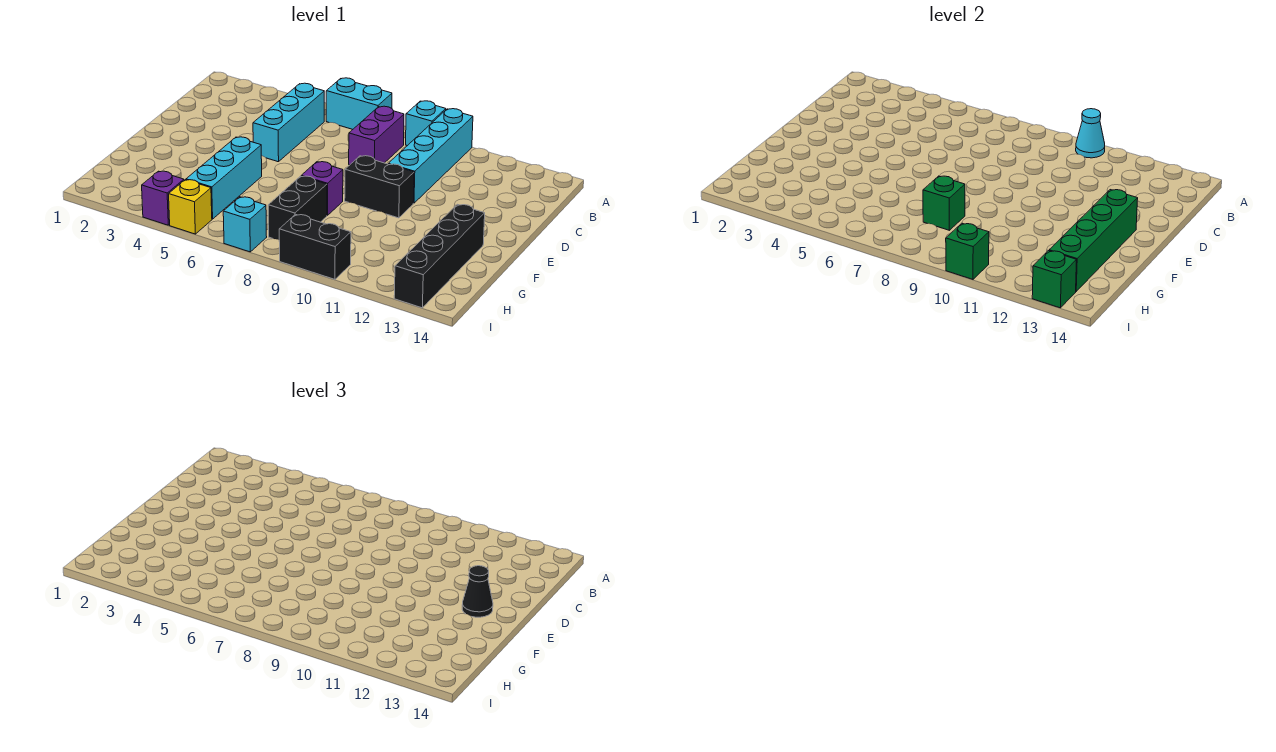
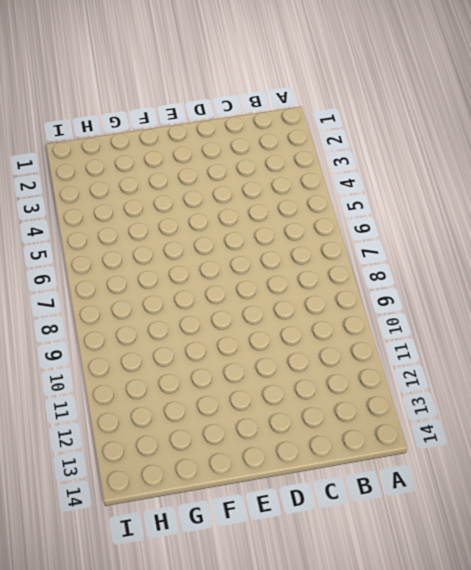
none -> cyan 1x2 brick [326,78,392,130]
none -> cyan 1x1 brick [406,101,446,146]
none -> cyan 1x4 brick [388,109,473,203]

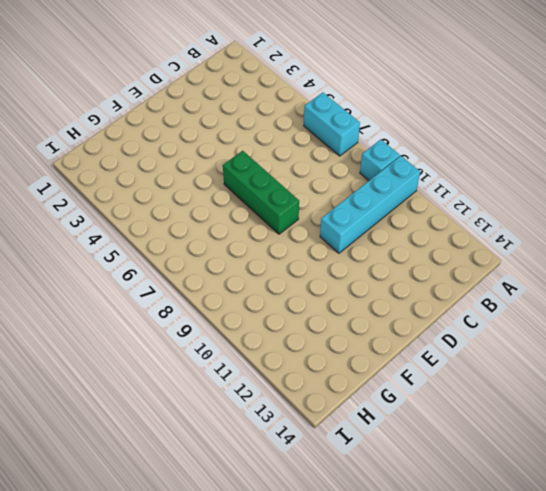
green 1x3 brick [223,151,299,234] -> none
none -> cyan 1x3 brick [253,83,324,162]
none -> purple 1x2 brick [349,106,404,165]
none -> black 1x2 brick [345,156,414,218]

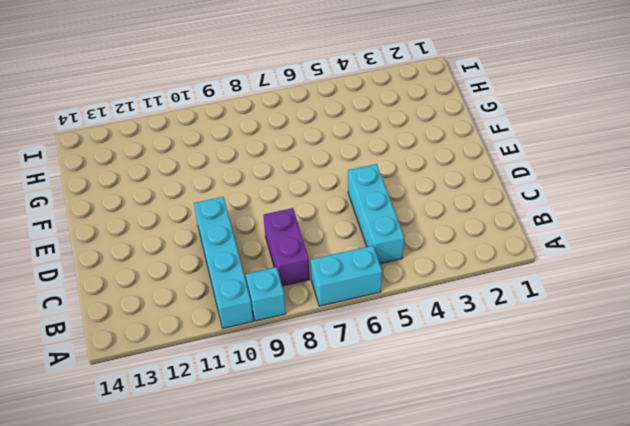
none -> black 1x2 brick [345,156,414,218]
none -> cyan 1x3 brick [186,137,262,219]
none -> purple 1x1 brick [301,162,343,215]

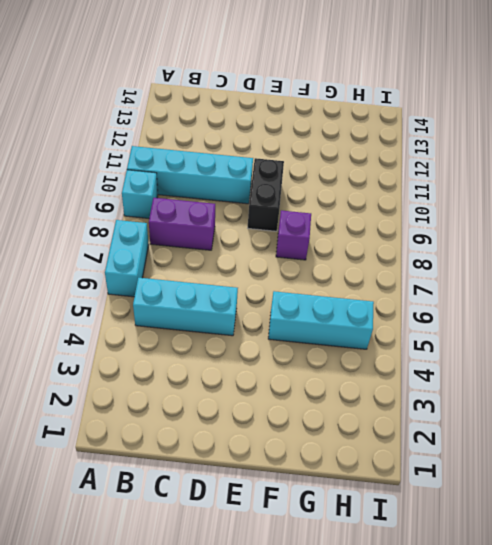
none -> black 1x4 brick [394,204,485,308]
none -> black 1x2 brick [268,176,327,240]
none -> purple 1x1 brick [142,171,184,225]

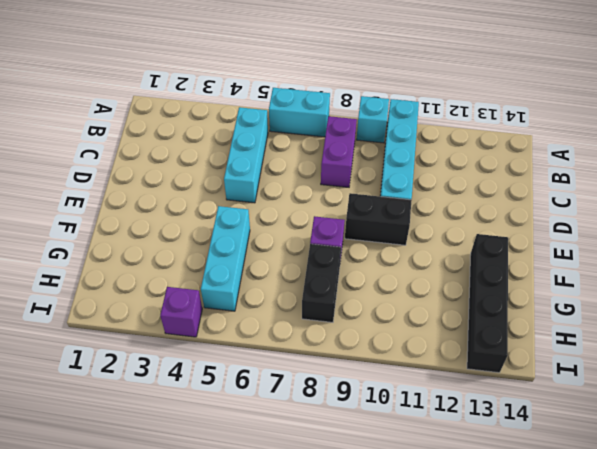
none -> yellow 1x1 brick [169,180,212,234]
none -> cyan 1x1 brick [223,197,267,252]
none -> black 1x2 brick [279,214,351,279]

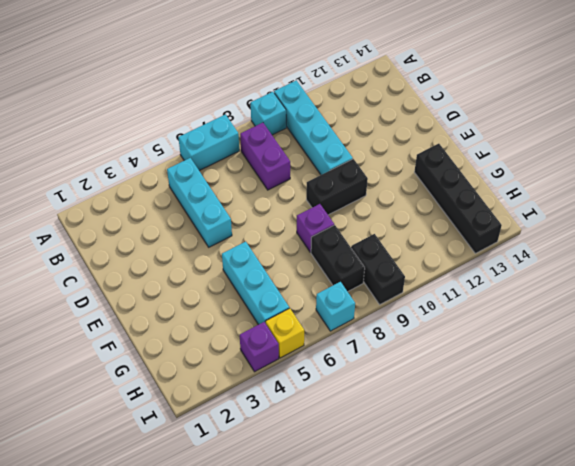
black 1x2 brick [351,234,405,305] -> black 1x2 brick turned to [279,214,351,279]
none -> cyan 1x1 cone [1076,109,1105,158]
none -> green 1x4 brick [1049,190,1138,291]
none -> green 1x1 brick [923,176,965,230]

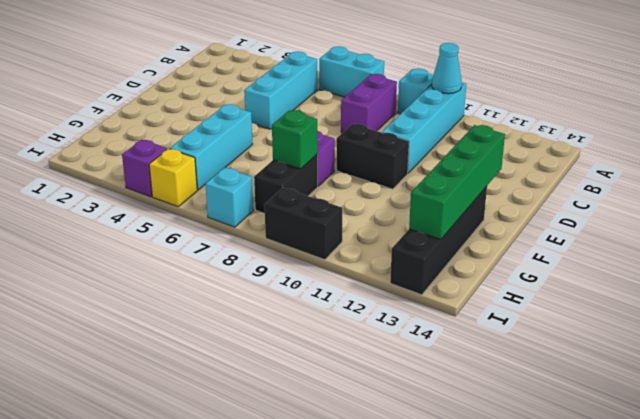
none -> green 1x1 brick [946,223,989,279]
none -> green 1x1 brick [1032,251,1076,308]
none -> black 1x1 cone [462,566,493,617]

